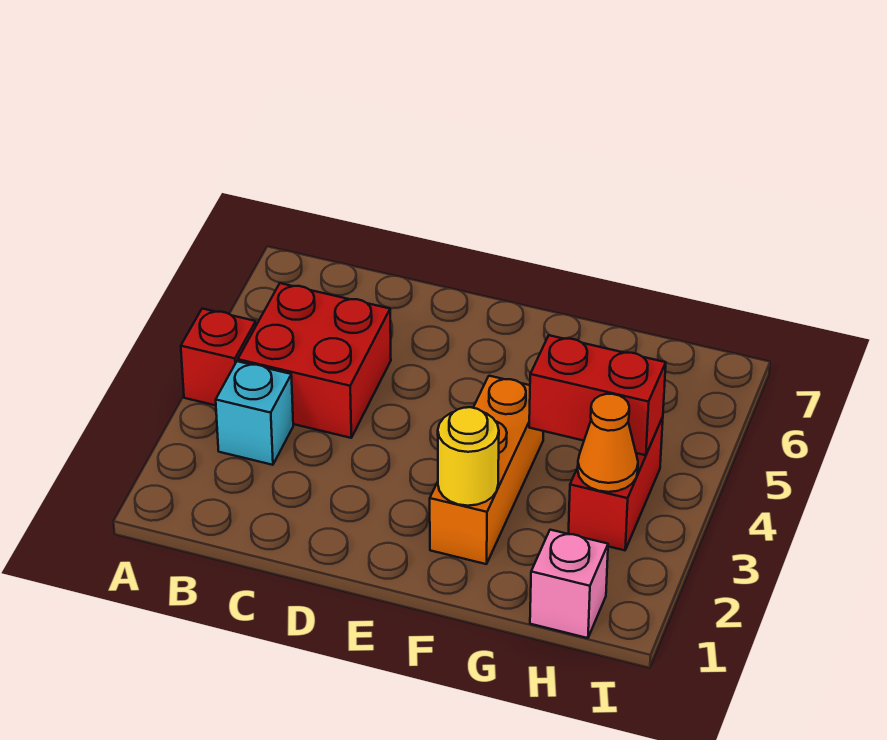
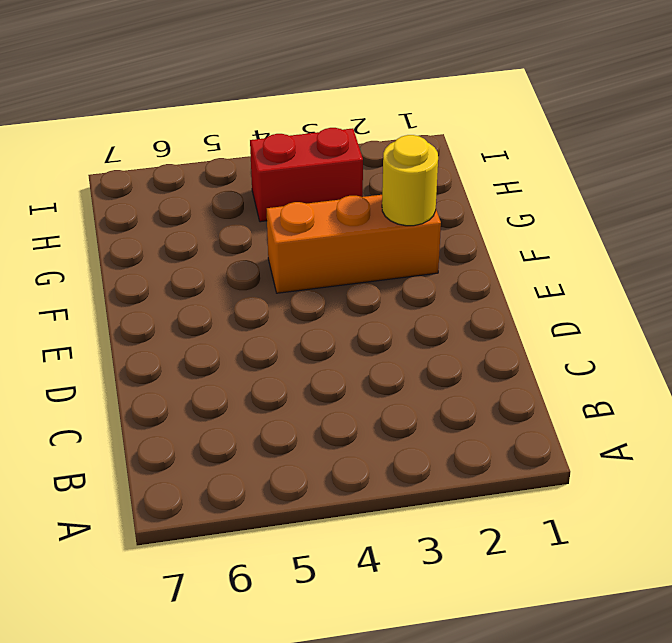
none -> red 1x1 brick [181,309,256,405]
none -> cyan 1x1 brick [216,361,293,465]

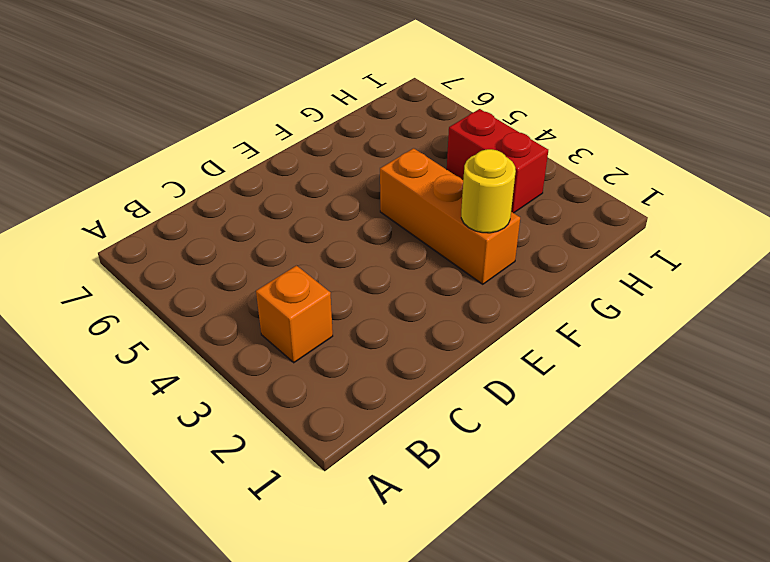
orange 1x1 brick [256,265,333,363] -> cyan 1x1 brick [216,361,293,465]
none -> red 1x1 brick [181,309,256,405]
none -> red 2x2 brick [238,283,391,438]

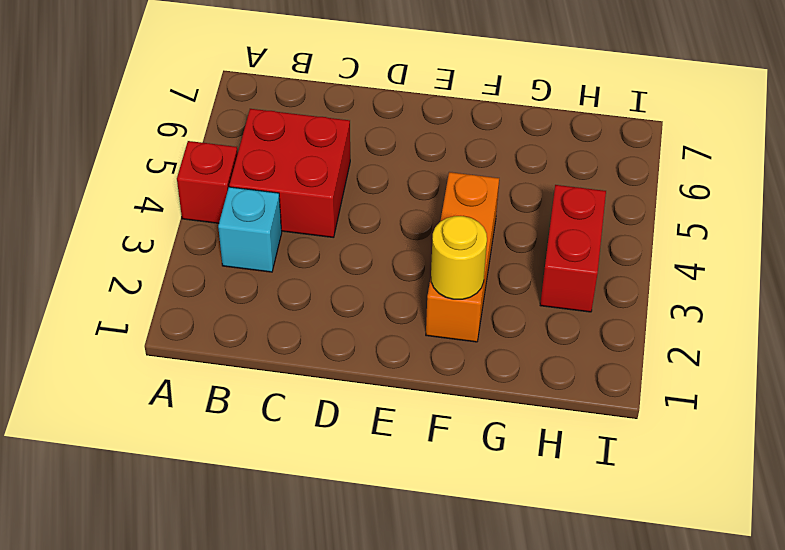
none -> pink 1x1 brick [530,530,608,638]
none -> red 1x2 brick [529,335,666,455]

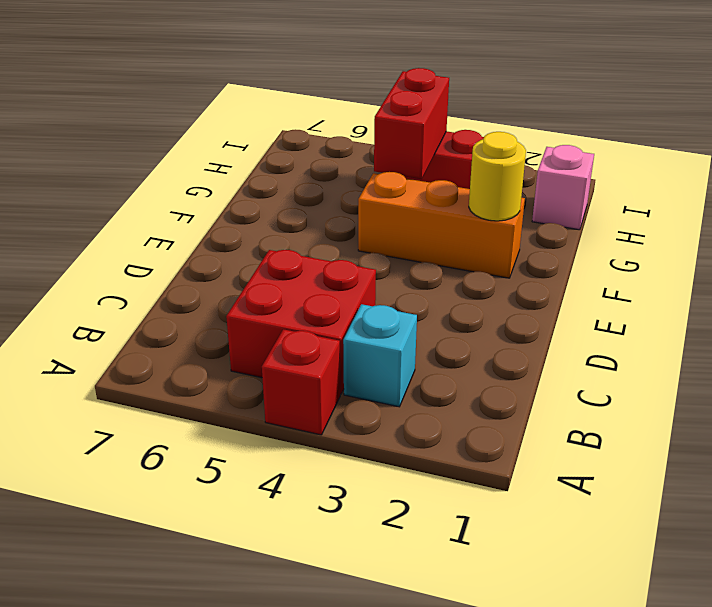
none -> orange 1x1 cone [578,394,638,492]

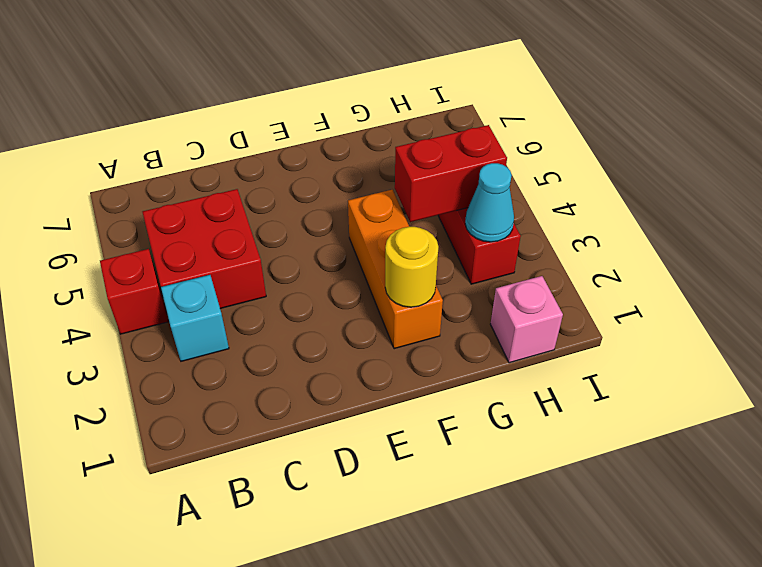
cyan 1x1 cone [465,163,514,242] -> orange 1x1 cone [578,394,638,492]

